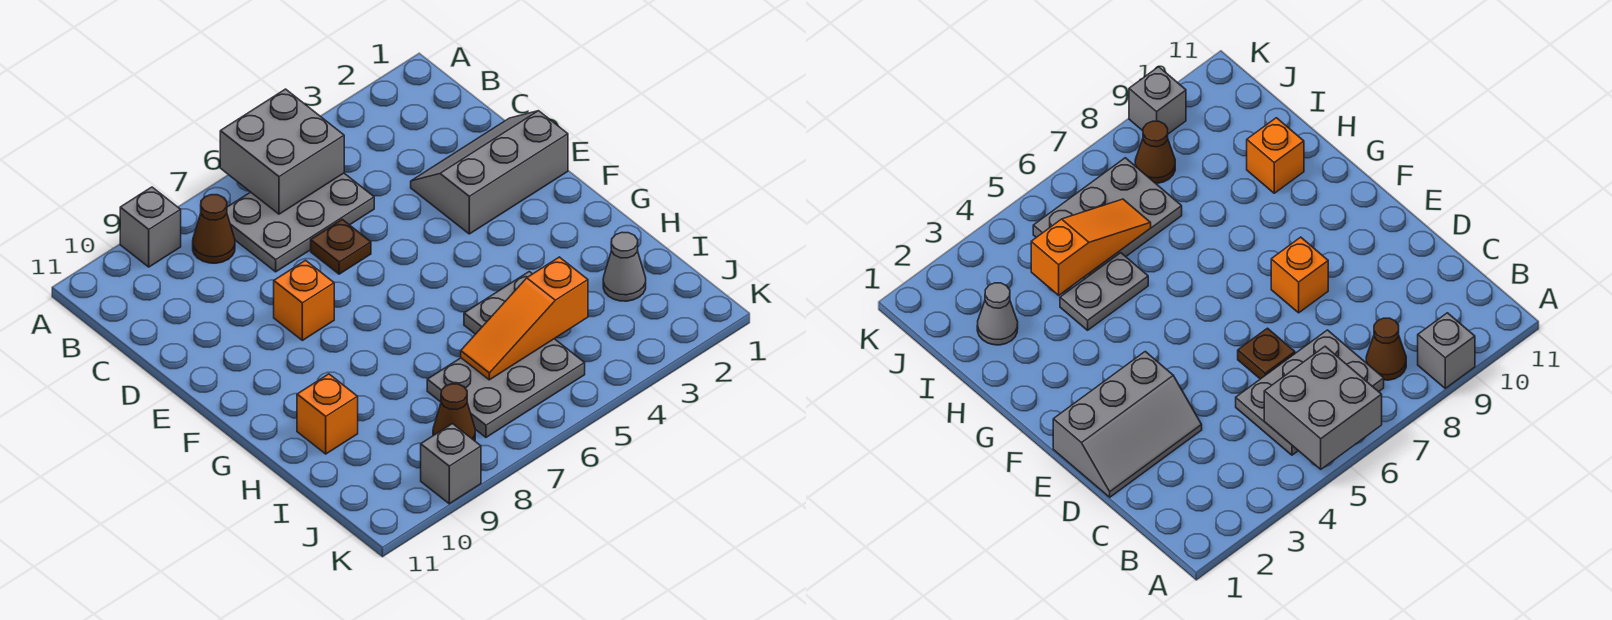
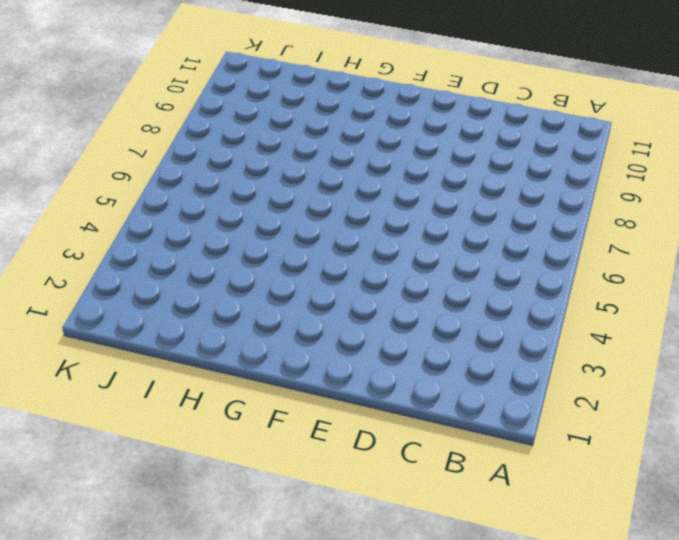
none -> grey 1x1 brick [120,187,181,267]
none -> grey 2x3 plate [227,173,374,272]
none -> brown 1x1 cone [193,195,235,263]

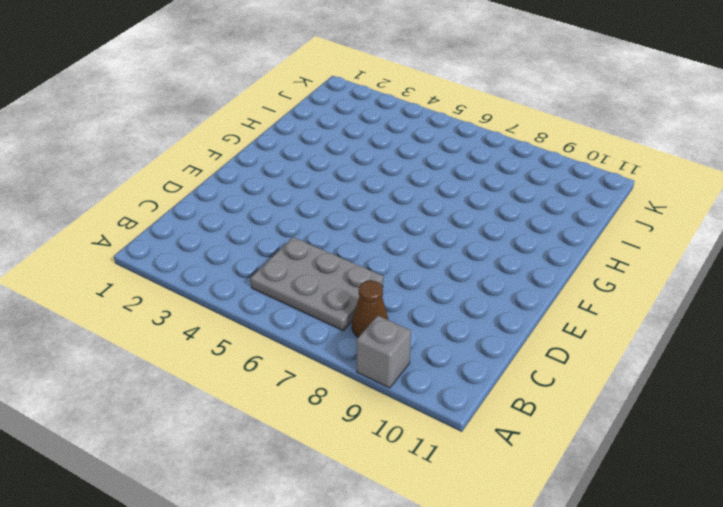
none -> grey 2x3 slope [411,111,568,234]
none -> brown 1x1 plate [311,219,371,274]
none -> orange 1x1 brick [274,260,334,340]

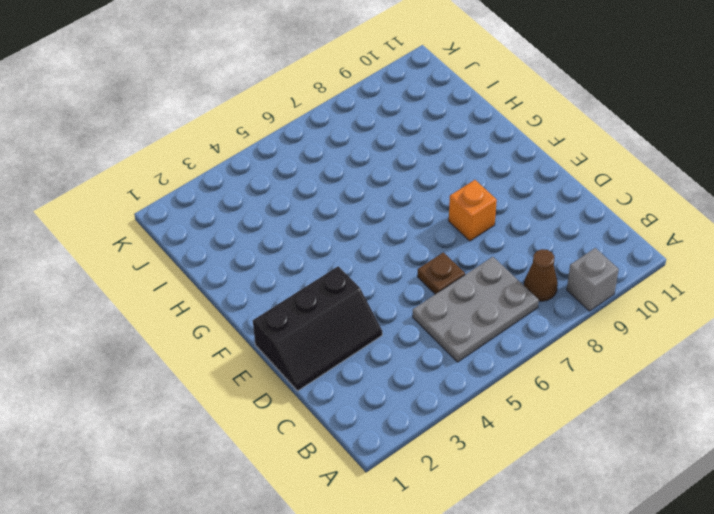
black 2x3 slope [253,266,382,391] -> grey 2x3 slope [411,111,568,234]
none -> grey 1x2 plate [464,272,532,334]
none -> orange 1x1 brick [297,374,358,454]
none -> grey 1x1 cone [603,232,646,301]

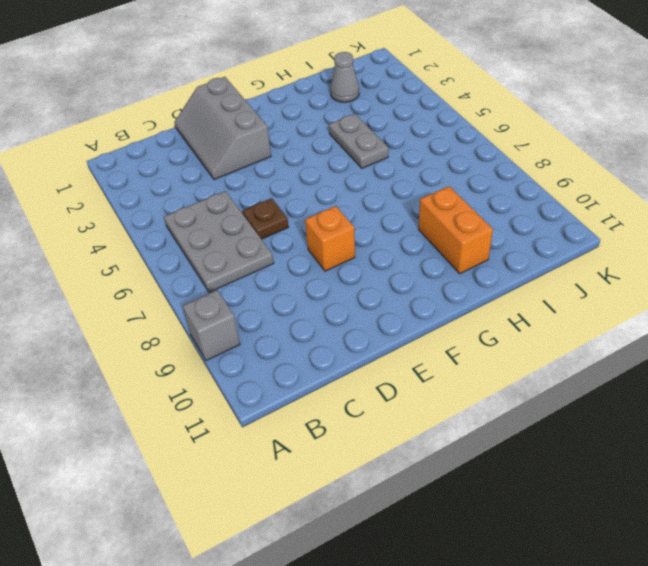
orange 1x2 brick [419,186,493,274] -> orange 1x1 brick [297,374,358,454]
none -> brown 1x1 cone [193,195,235,263]
none -> grey 2x3 plate [427,339,585,437]
none -> brown 1x1 cone [433,384,475,441]

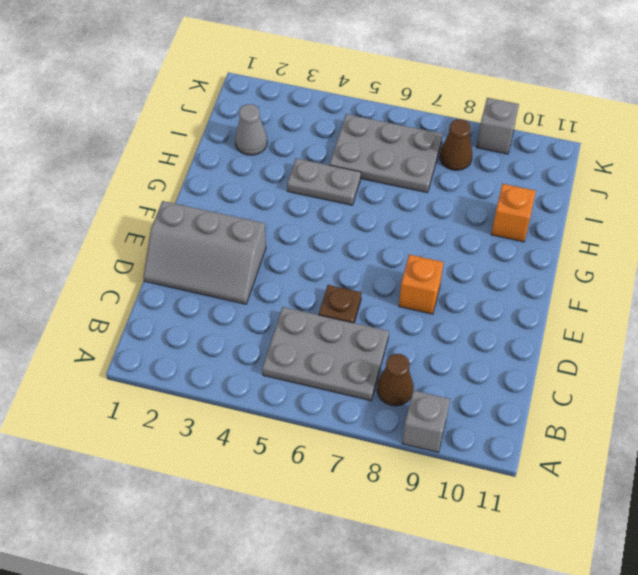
none -> grey 2x2 brick [220,89,344,214]
none -> orange 1x3 slope [461,257,588,380]

